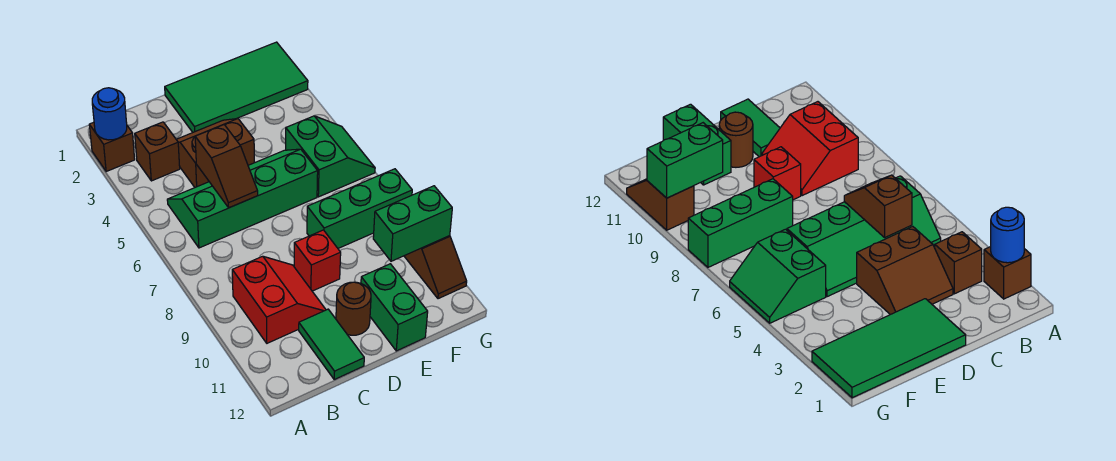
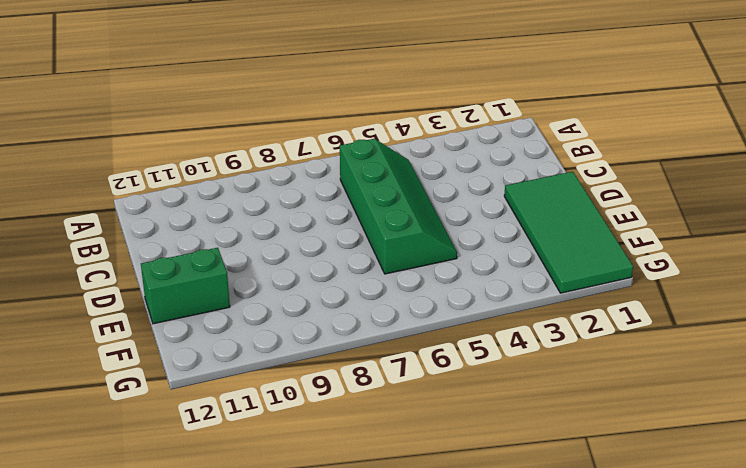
none -> brown 1x1 brick [89,122,135,172]
none -> brown 1x1 brick [135,122,180,181]
none -> red 2x2 slope [232,256,326,343]

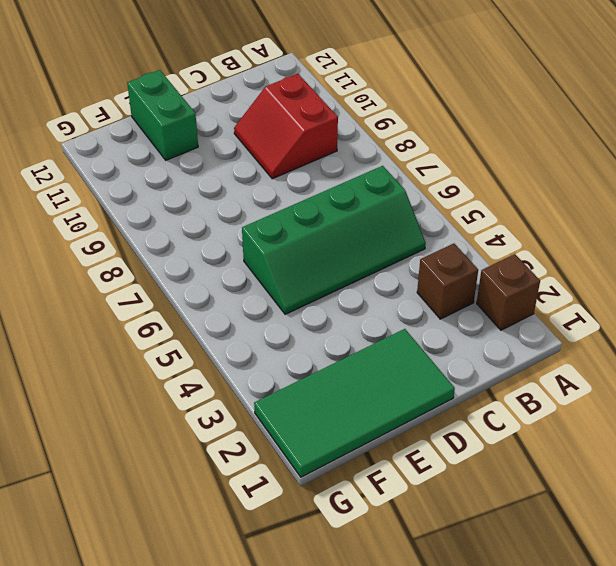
none -> brown 2x2 slope [176,119,254,187]
none -> green 1x2 tile [299,309,364,379]
none -> red 1x1 brick [294,230,341,291]

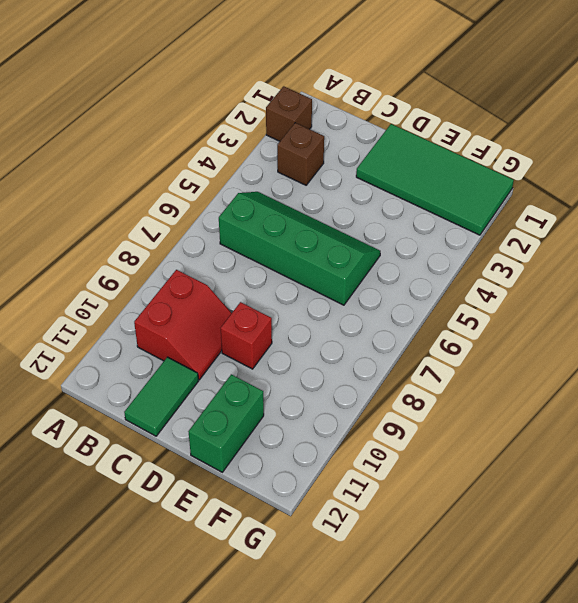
none -> brown 2x2 slope [176,119,254,187]
none -> brown 1x1 round brick [336,282,371,335]
none -> green 1x3 brick [307,169,412,248]

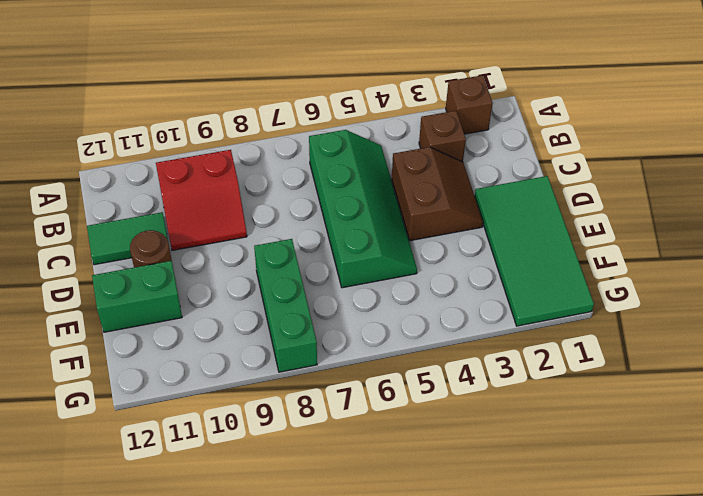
none -> red 1x1 brick [294,230,341,291]
none -> green 2x2 slope [286,116,375,197]
none -> brown 1x2 slope [404,236,467,299]

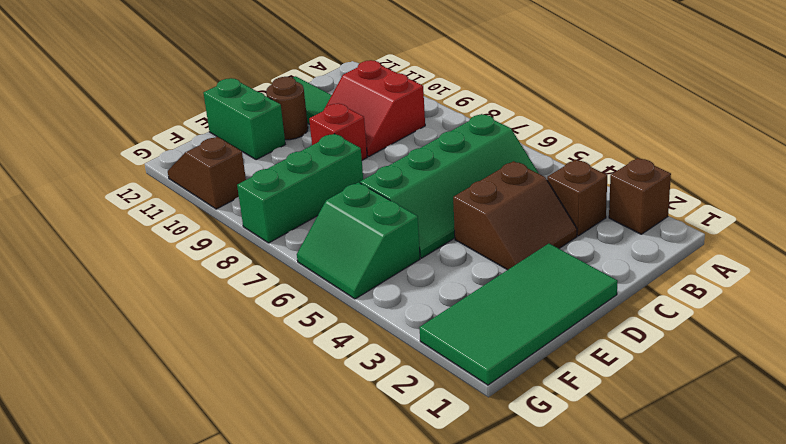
none -> blue 1x1 round brick [92,88,127,140]
none -> brown 1x2 slope [195,125,258,208]
none -> green 1x2 brick [373,186,452,261]

